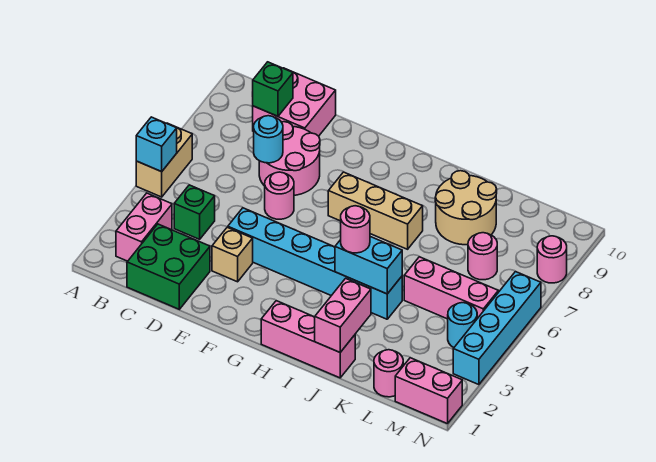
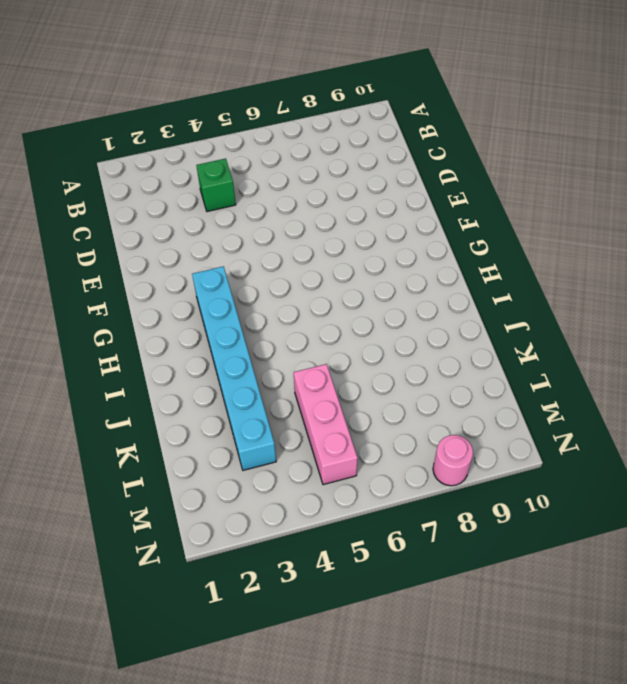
cyan 1x6 brick [192,266,276,470] -> cyan 1x6 brick moved to [228,208,402,319]
none -> tan 1x2 brick [136,123,192,197]
none -> pink 1x2 brick [116,193,172,261]
none -> green 2x2 brick [127,224,210,309]

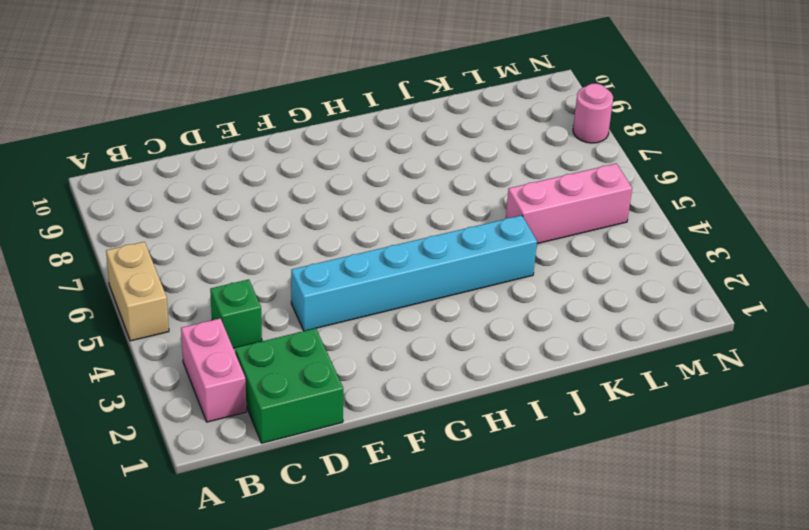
none -> pink 2x2 brick [253,68,336,136]
none -> pink 2x2 round brick [259,122,320,195]
none -> tan 1x1 brick [212,227,253,282]

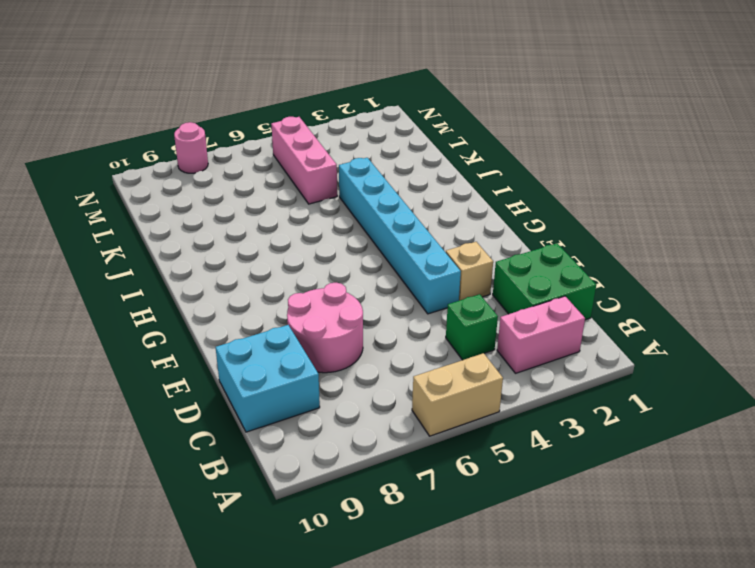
cyan 2x2 brick [216,325,320,432] -> pink 2x2 brick [253,68,336,136]
none -> pink 1x1 round brick [265,172,294,219]
none -> tan 1x3 brick [328,172,423,249]
none -> pink 1x3 brick [261,301,355,378]

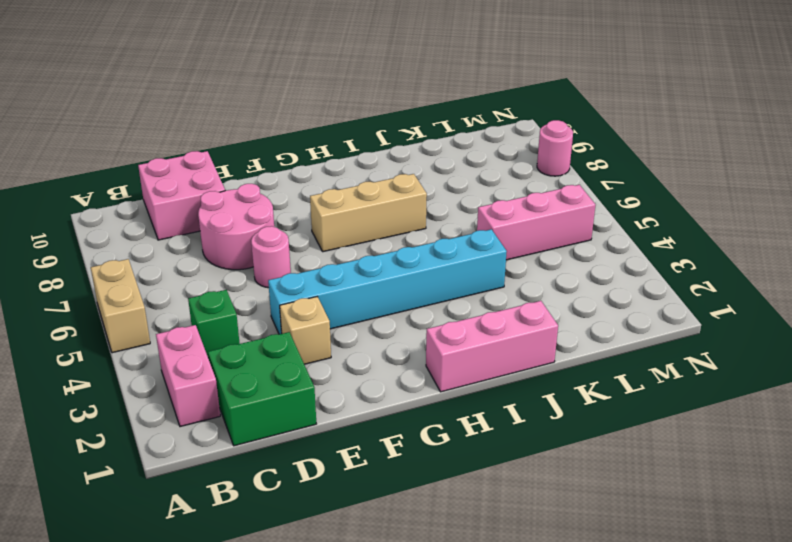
none -> tan 2x2 round brick [435,171,497,245]
none -> pink 1x1 round brick [374,350,403,397]
none -> pink 1x1 round brick [468,233,497,280]

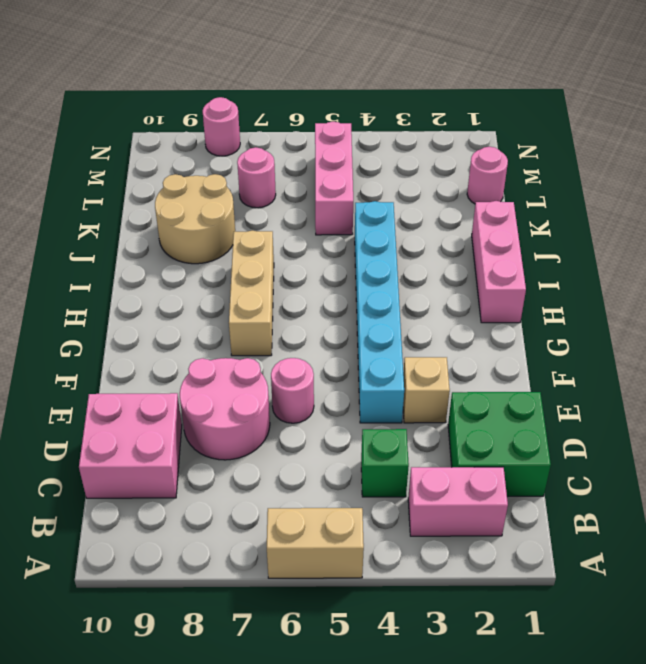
none -> pink 1x2 brick [395,358,462,424]
none -> cyan 1x1 round brick [448,303,477,347]
none -> cyan 1x4 brick [453,272,541,385]

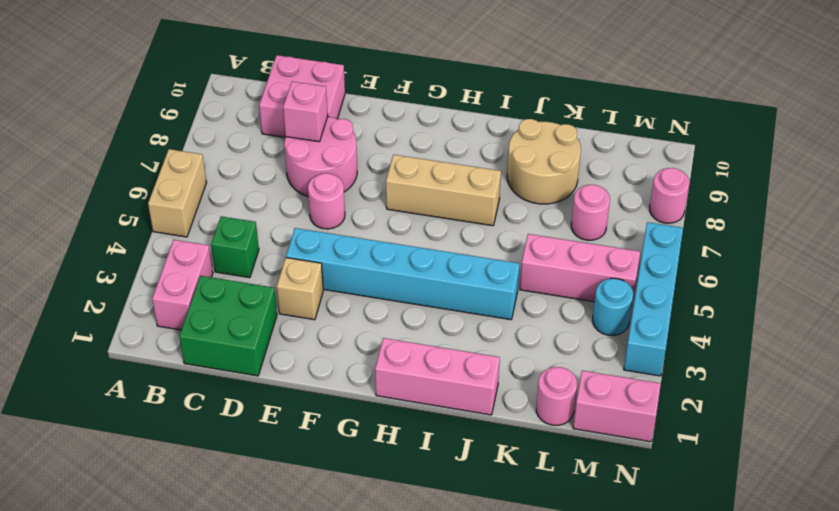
pink 1x1 brick [283,82,328,142] -> none
none -> cyan 1x1 brick [136,117,177,172]
none -> green 1x1 brick [252,62,293,116]
none -> cyan 1x1 round brick [254,116,283,163]

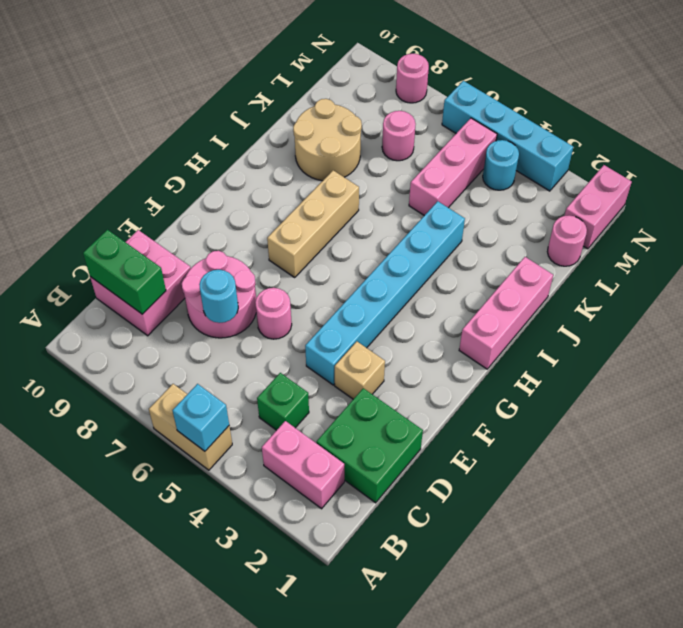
green 1x2 brick [83,230,166,314] -> green 1x1 brick [252,62,293,116]
none -> cyan 1x2 brick [335,237,402,294]
none -> pink 1x2 brick [315,278,371,352]
none -> pink 1x1 round brick [341,206,370,253]

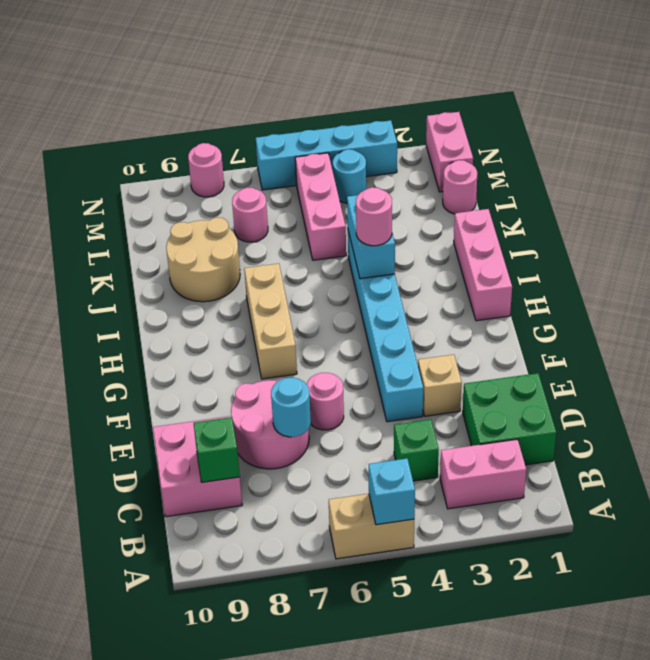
none -> pink 1x2 brick [315,278,371,352]

